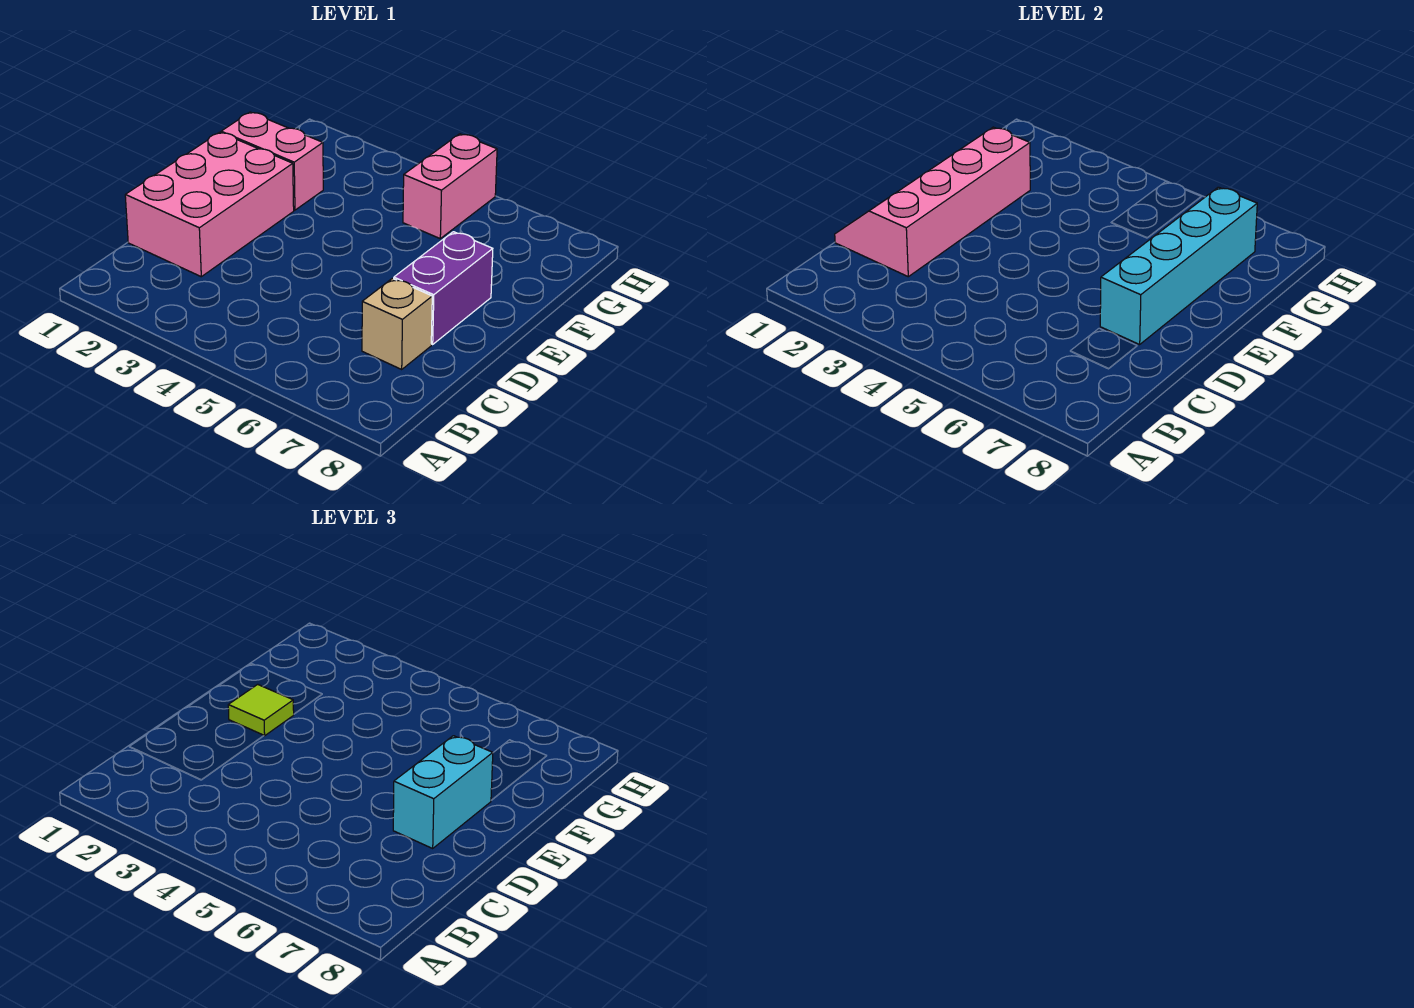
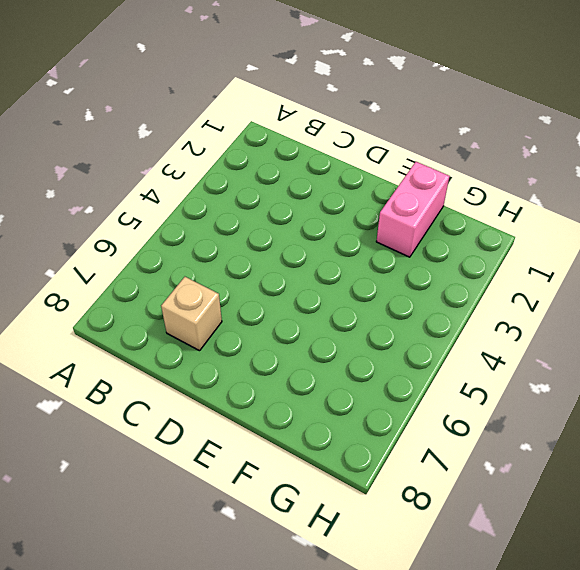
none -> pink 2x3 brick [125,132,294,277]
none -> purple 1x2 brick [394,232,493,344]

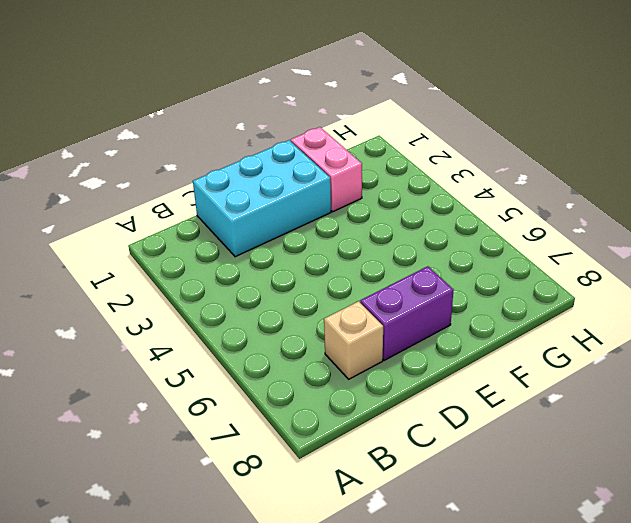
cyan 2x3 brick [193,140,331,257] -> pink 2x3 brick [125,132,294,277]
none -> pink 1x2 brick [403,134,497,238]
none -> pink 2x4 slope [835,127,1030,277]

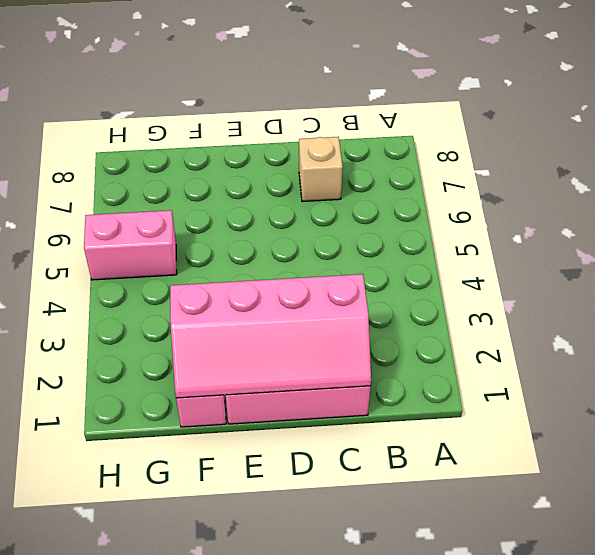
none -> purple 1x2 brick [394,232,493,344]
none -> cyan 1x4 brick [1100,187,1257,344]

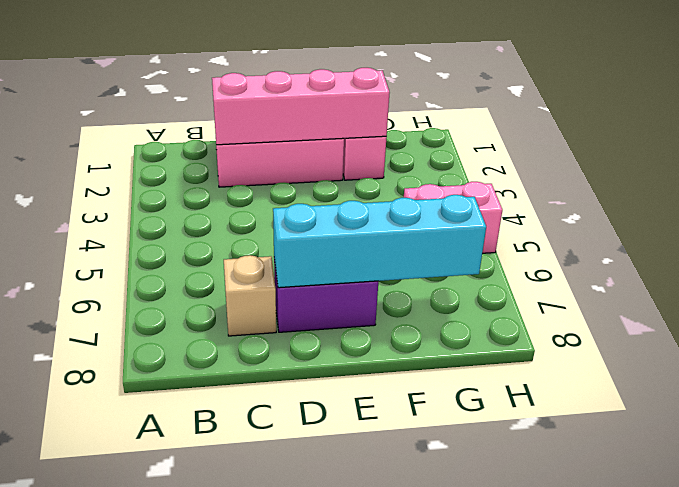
none -> cyan 1x2 brick [393,736,493,848]
none -> lime 1x1 tile [228,684,294,736]

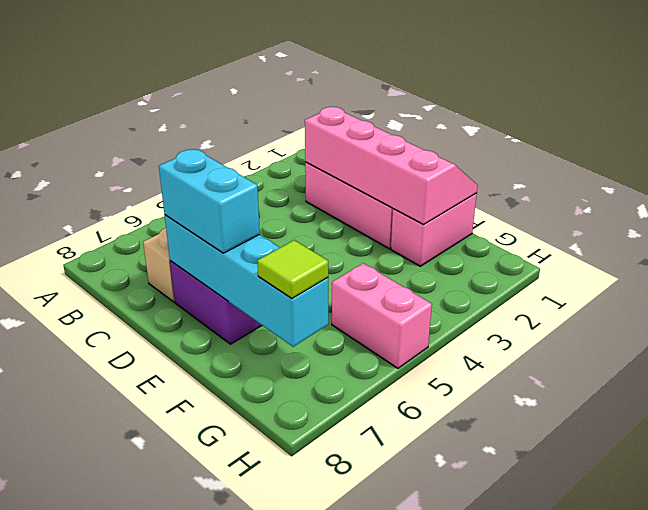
lime 1x1 tile [257,240,328,298] -> lime 1x1 tile moved to [228,684,294,736]

